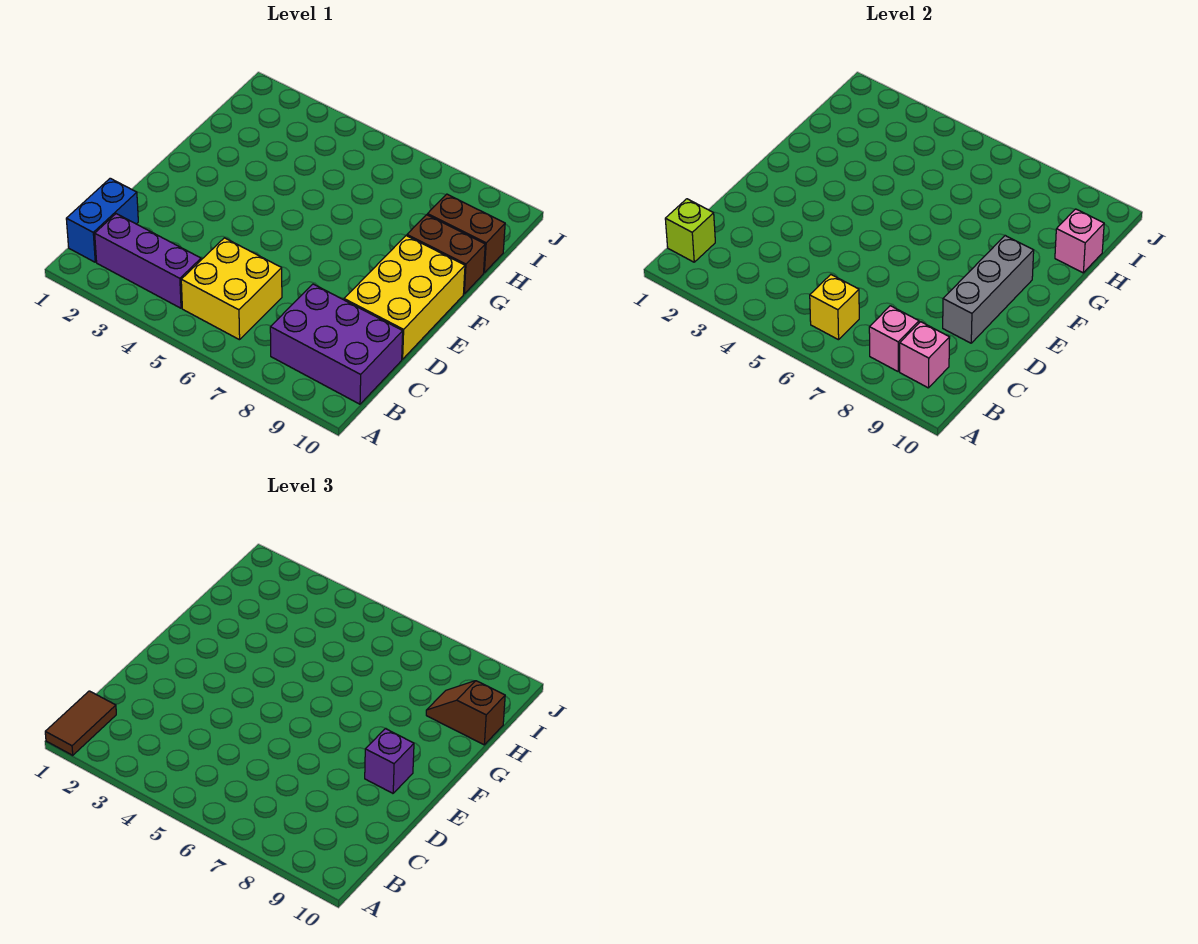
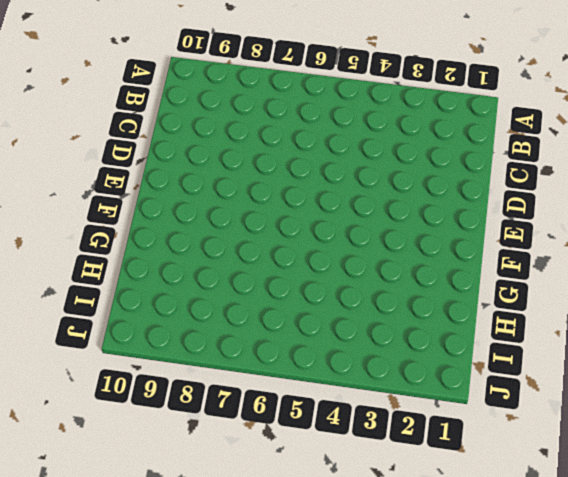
none -> blue 1x2 brick [66,178,138,262]
none -> purple 1x3 brick [95,214,201,308]
none -> yellow 2x2 brick [181,238,282,340]

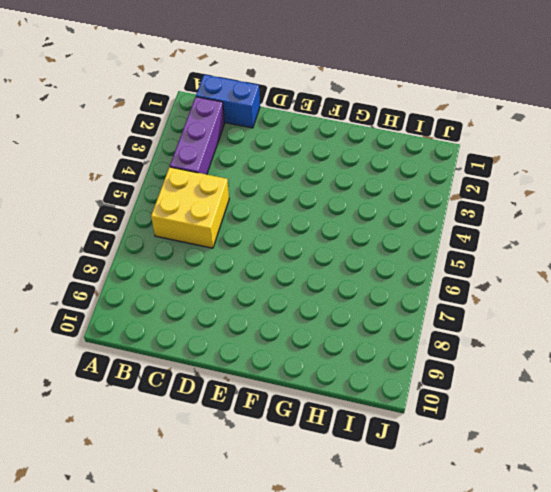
none -> purple 2x3 brick [270,284,403,404]
none -> yellow 2x3 brick [344,236,465,359]
none -> brown 1x2 brick [407,215,485,294]

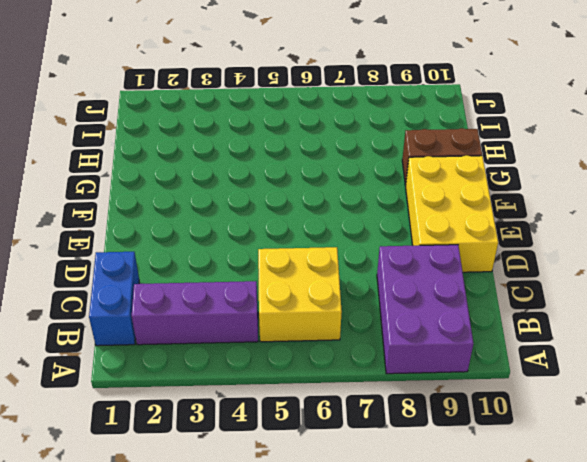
purple 2x3 brick [377,245,473,374] -> purple 2x3 brick turned to [270,284,403,404]
none -> brown 1x2 brick [427,194,505,273]
none -> lime 1x1 brick [665,199,715,262]
none -> yellow 1x1 brick [810,275,859,340]

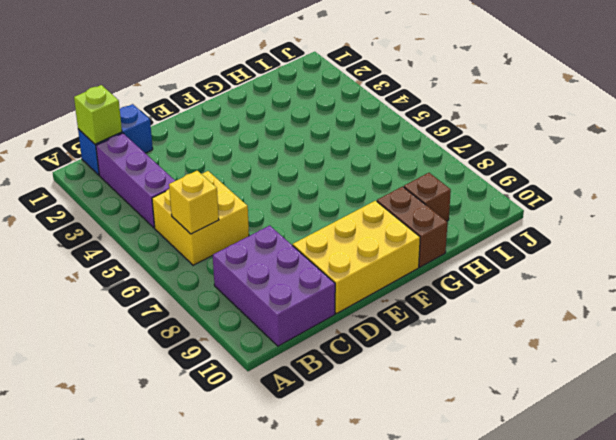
brown 1x1 brick [404,173,451,221] -> brown 1x2 brick [427,194,505,273]
none -> pink 1x1 brick [869,306,919,371]
none -> pink 1x1 brick [900,322,950,388]
none -> grey 1x3 brick [943,236,1034,343]

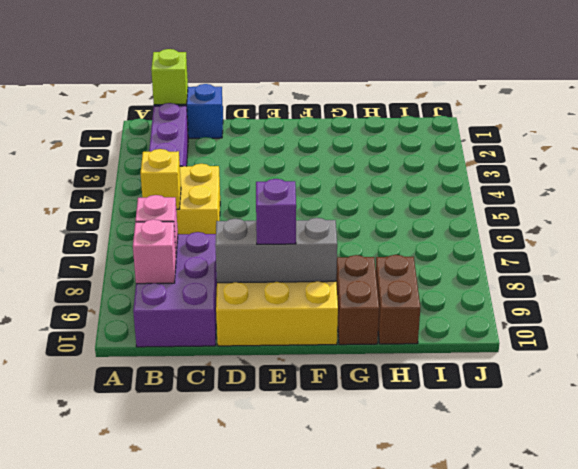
none -> pink 1x1 brick [1055,209,1104,273]
none -> brown 1x2 tile [45,691,116,755]
none -> brown 1x2 slope [426,681,505,745]

